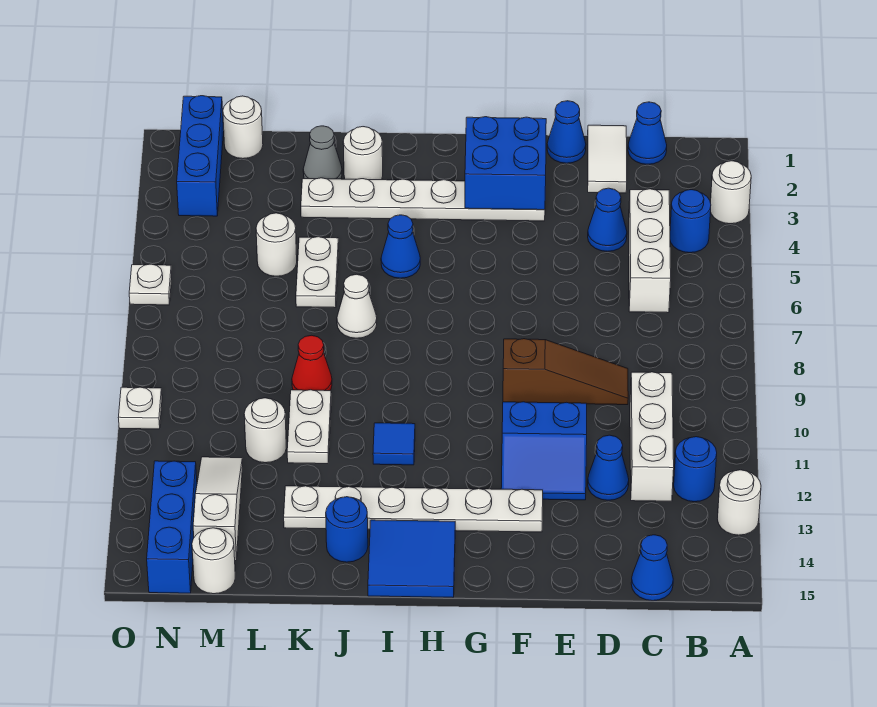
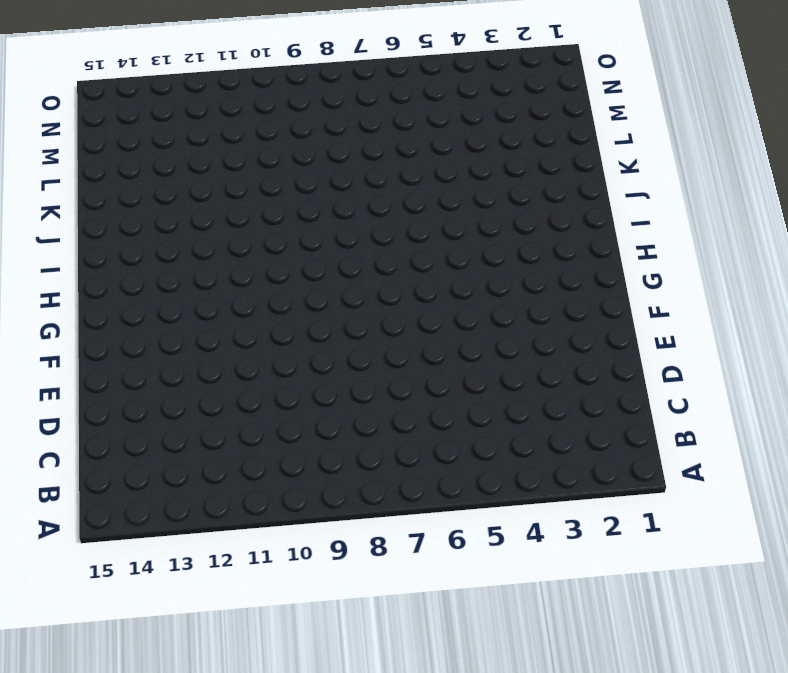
none -> white 1x1 round brick [711,161,751,224]
none -> white 1x1 round brick [718,470,761,535]
none -> blue 1x1 round brick [670,190,711,253]
none -> blue 1x1 round brick [674,437,717,502]

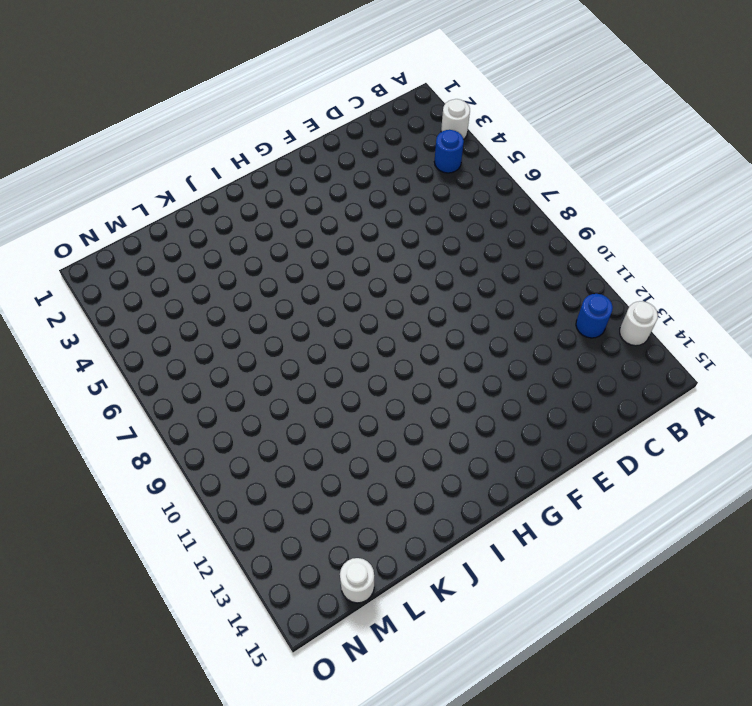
none -> blue 1x1 cone [628,102,667,164]
none -> white 1x3 brick [629,189,671,313]
none -> white 1x3 brick [630,372,674,501]
none -> blue 1x1 cone [631,535,673,601]

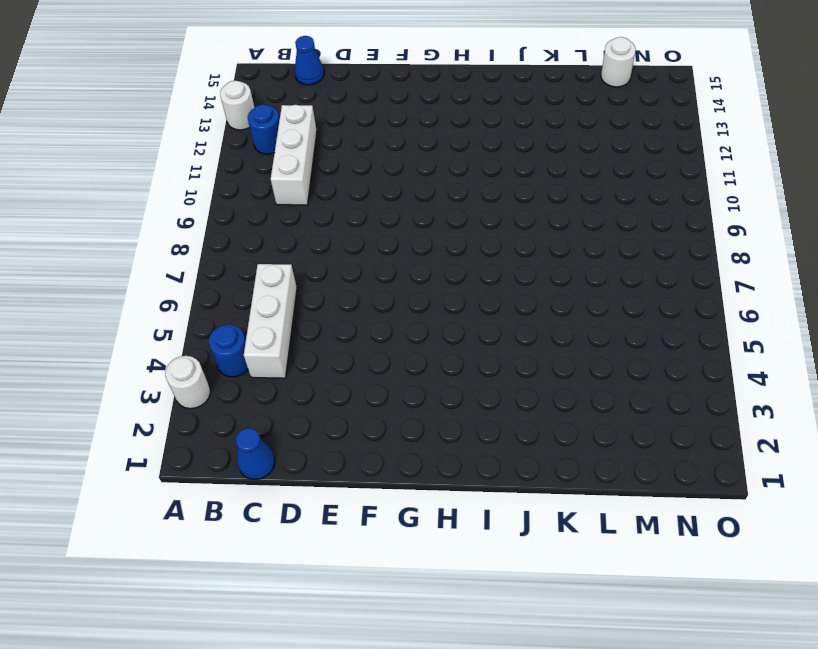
none -> white 1x2 tile [588,125,627,193]
none -> blue 1x1 cone [588,188,627,251]
none -> brown 1x3 slope [503,339,628,405]
none -> blue 1x1 cone [588,435,629,500]

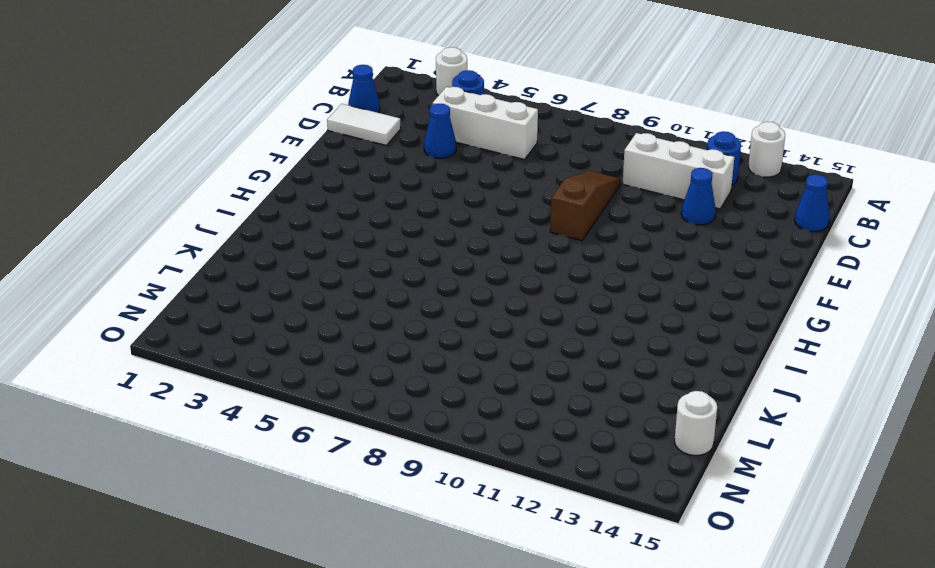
none -> blue 1x1 cone [547,101,586,163]
none -> blue 2x2 slope [501,402,587,500]
none -> white 1x6 plate [301,178,545,221]
none -> white 1x6 plate [284,486,543,532]

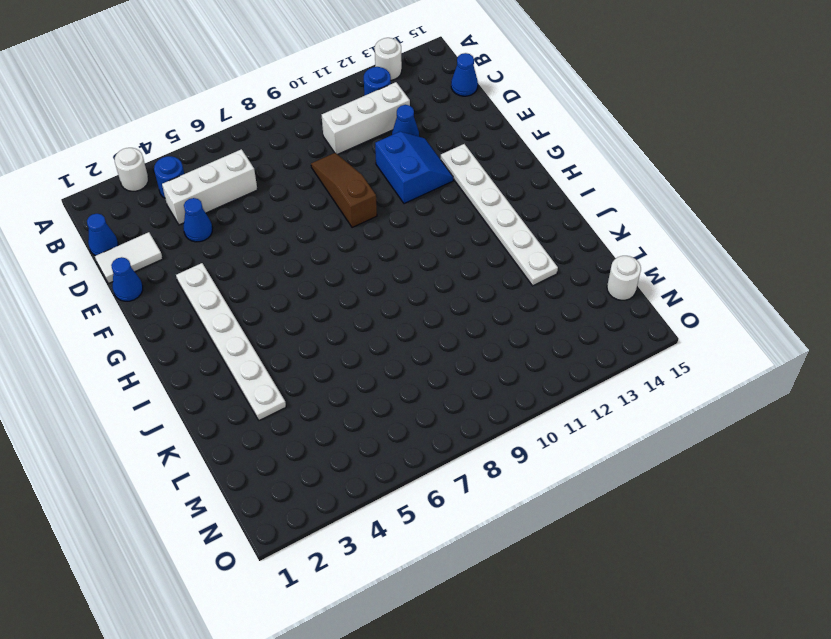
none -> blue 2x2 tile [368,520,455,597]
none -> blue 1x1 cone [381,215,420,278]
none -> blue 1x1 tile [373,423,415,465]
none -> white 1x1 round brick [343,127,383,180]

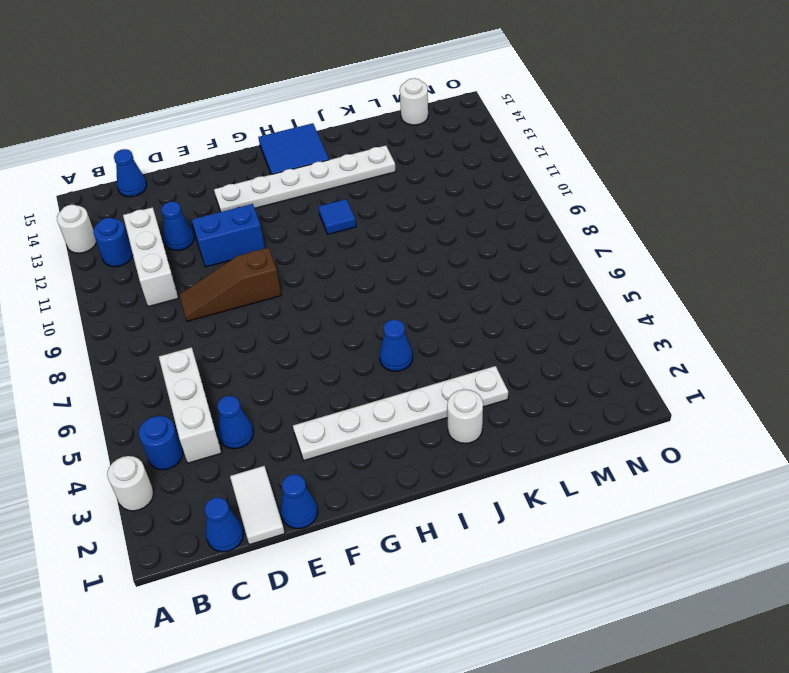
none -> white 1x1 cone [337,274,377,338]
none -> blue 1x1 round brick [326,497,368,562]
none -> grey 1x1 cone [303,126,342,179]
none -> white 1x2 plate [296,237,339,308]

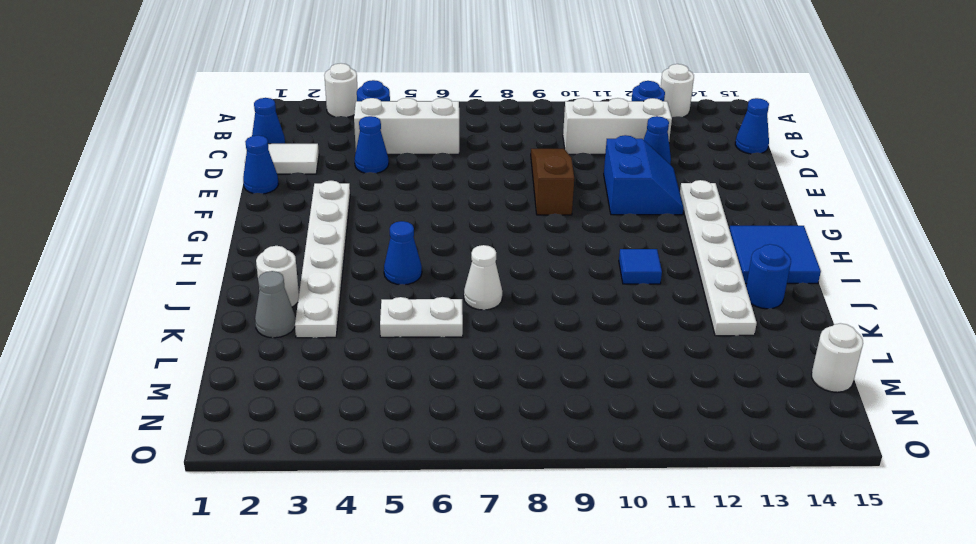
none -> red 1x1 cone [292,335,332,391]
none -> white 1x2 plate [287,390,331,464]
none -> white 1x1 round brick [256,213,297,276]
none -> white 1x1 round brick [244,398,286,463]

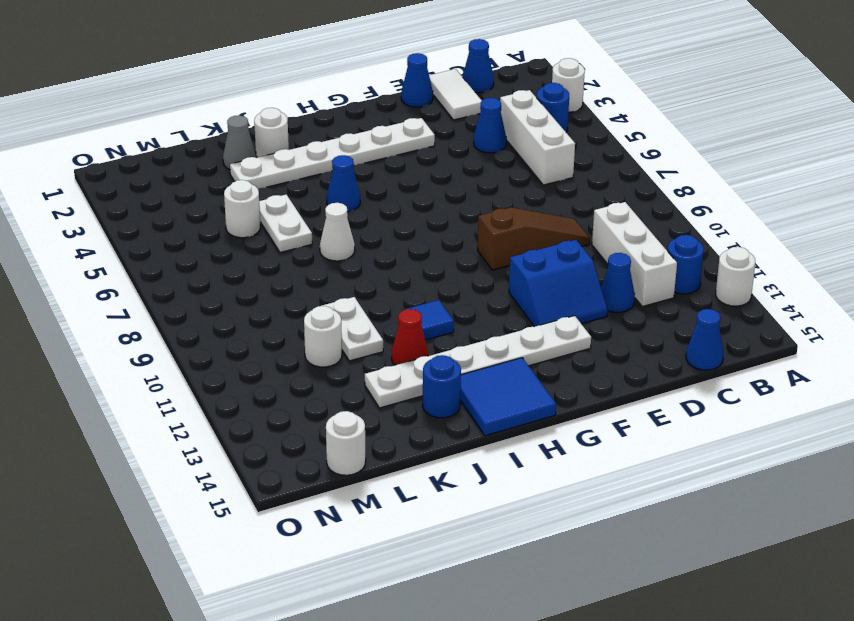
red 1x1 cone [392,309,428,365] -> red 1x1 cone moved to [292,335,332,391]
none -> white 1x1 round brick [223,96,263,159]
none -> white 1x3 slope [193,457,243,561]
none -> blue 1x3 brick [177,96,224,216]
none -> blue 1x3 brick [147,461,197,593]

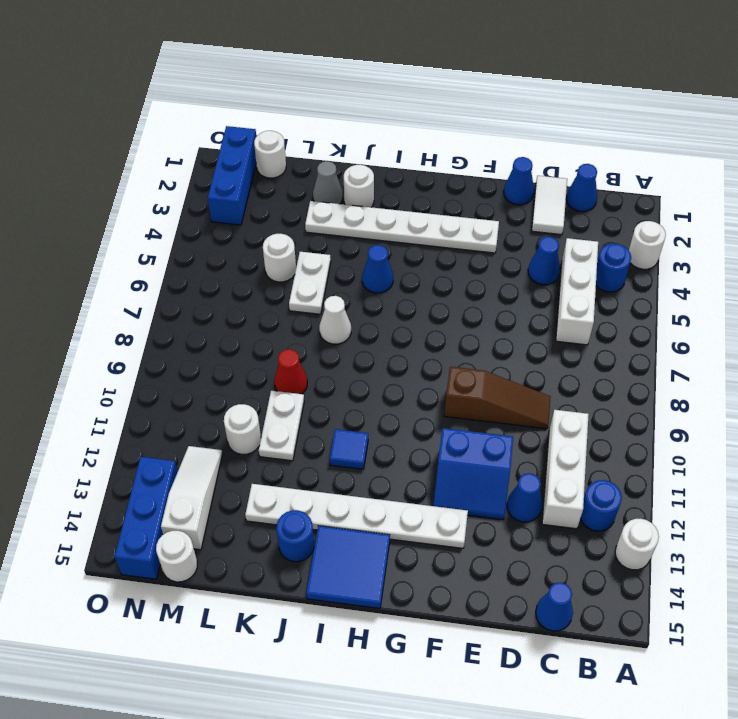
none -> white 1x1 plate [129,264,172,305]
none -> white 1x1 plate [118,387,162,429]
none -> blue 2x2 brick [465,117,546,210]

